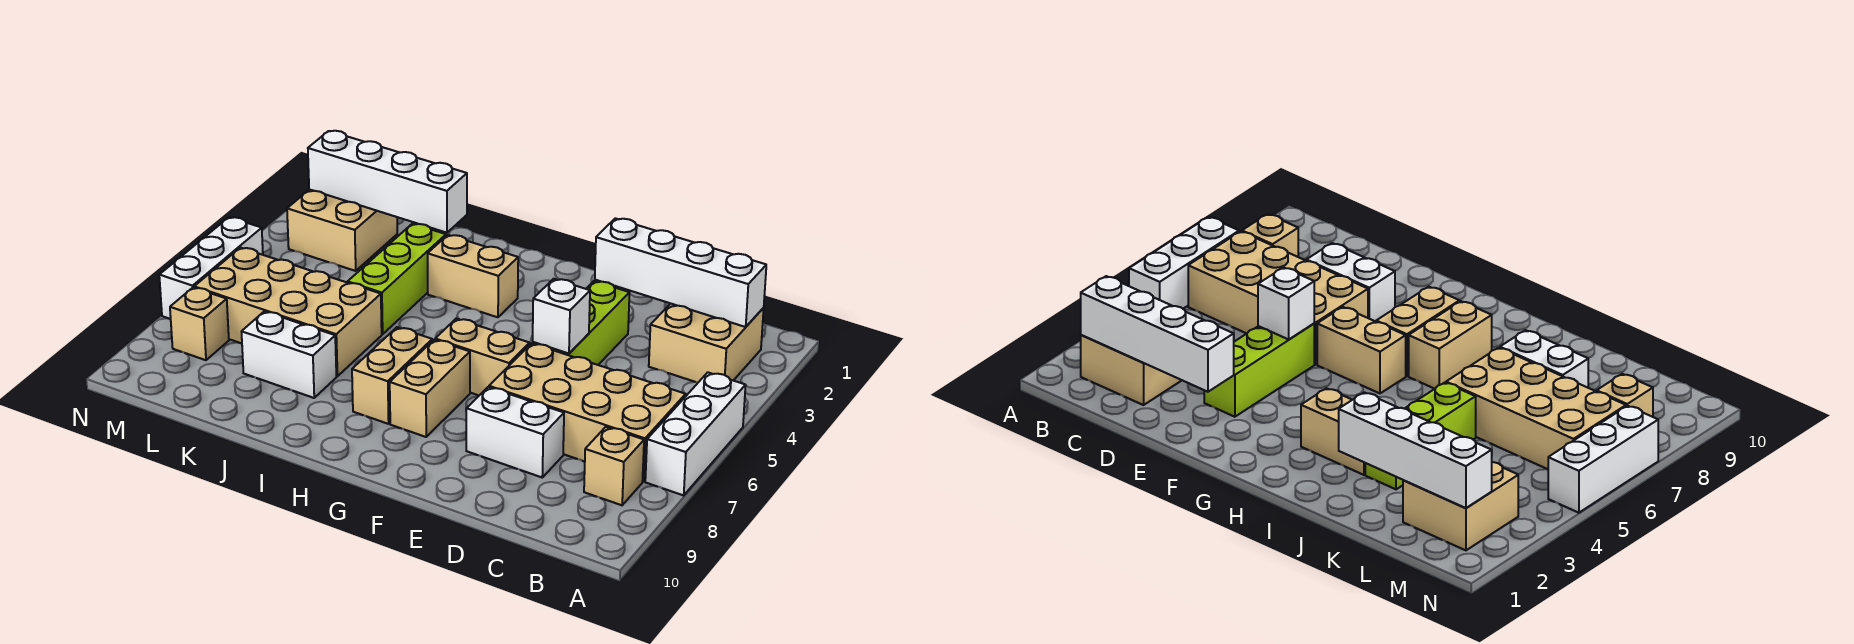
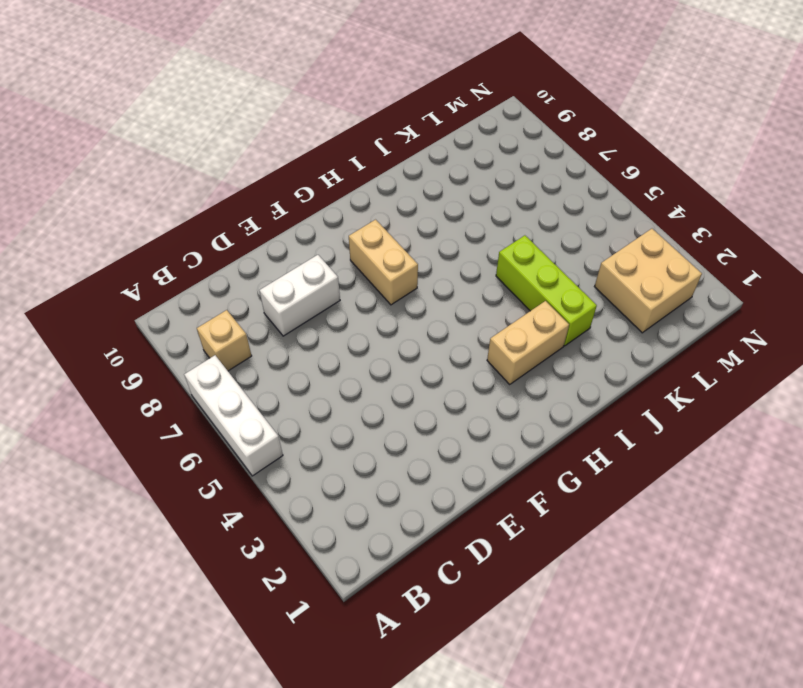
none -> tan 2x2 brick [649,304,764,382]
none -> tan 2x4 brick [489,343,686,481]
none -> lime 1x3 brick [533,281,630,365]

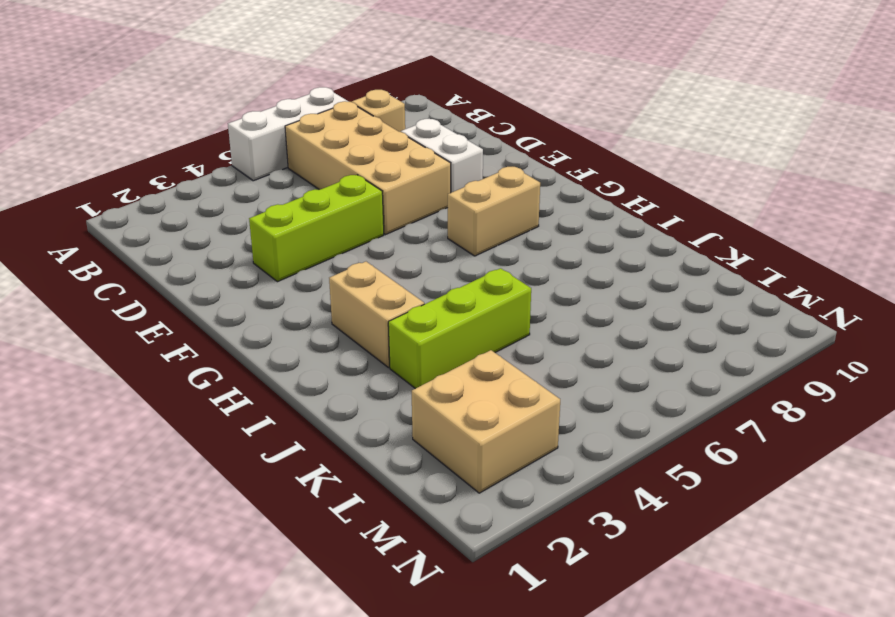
none -> tan 2x2 brick [649,304,764,382]
none -> tan 1x2 brick [435,319,530,395]
none -> tan 1x2 brick [352,327,432,424]

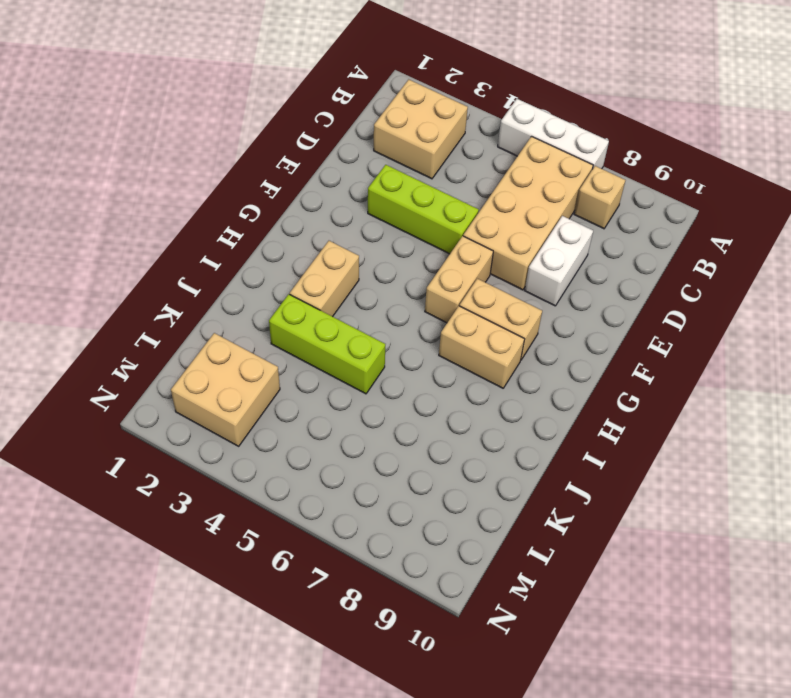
none -> tan 2x4 brick [194,248,382,376]
none -> white 1x2 brick [241,311,336,398]
none -> tan 1x1 brick [170,287,229,360]

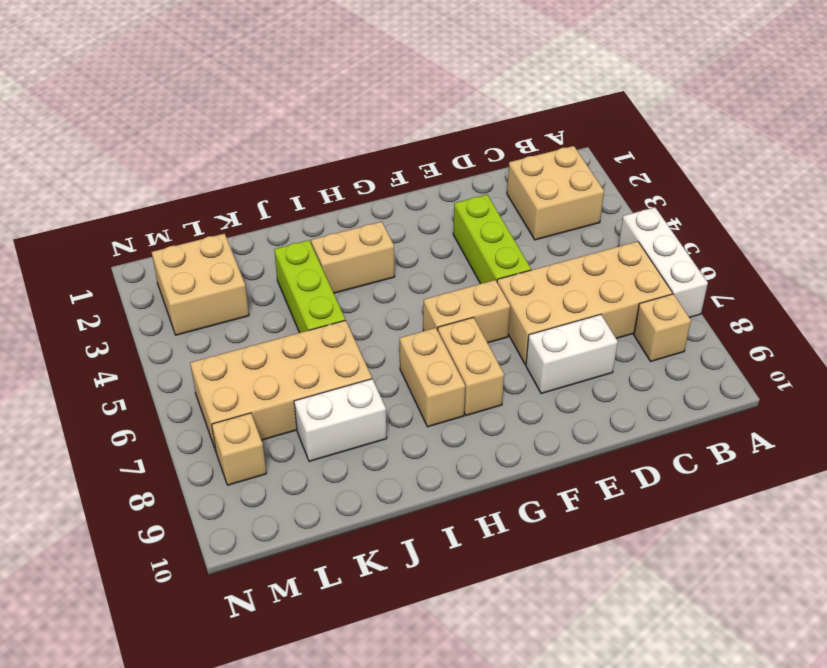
none -> white 1x3 brick [159,217,263,319]
none -> white 1x4 brick [595,218,766,327]
none -> white 1x1 brick [533,279,590,354]

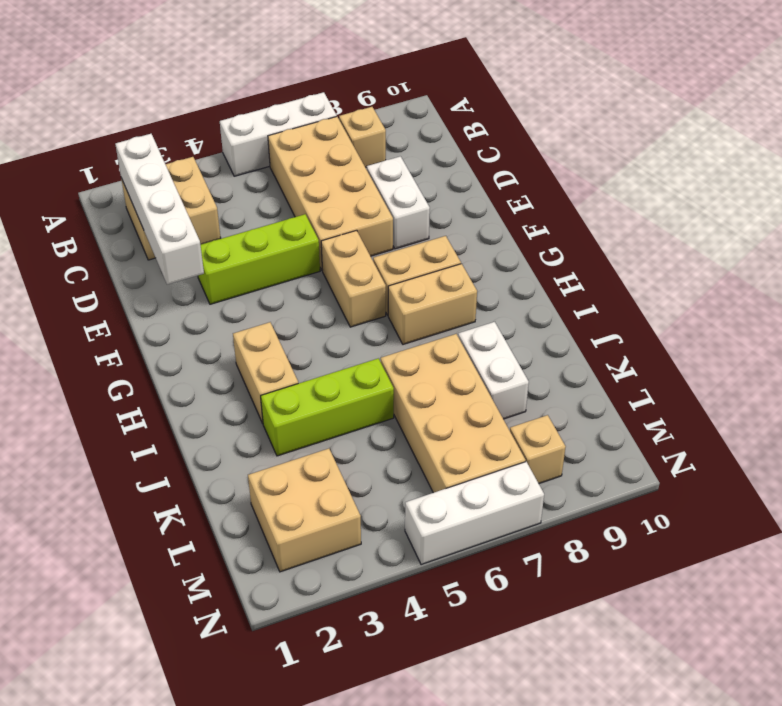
none -> white 1x1 brick [533,279,590,354]
none -> white 1x4 brick [308,131,467,233]

